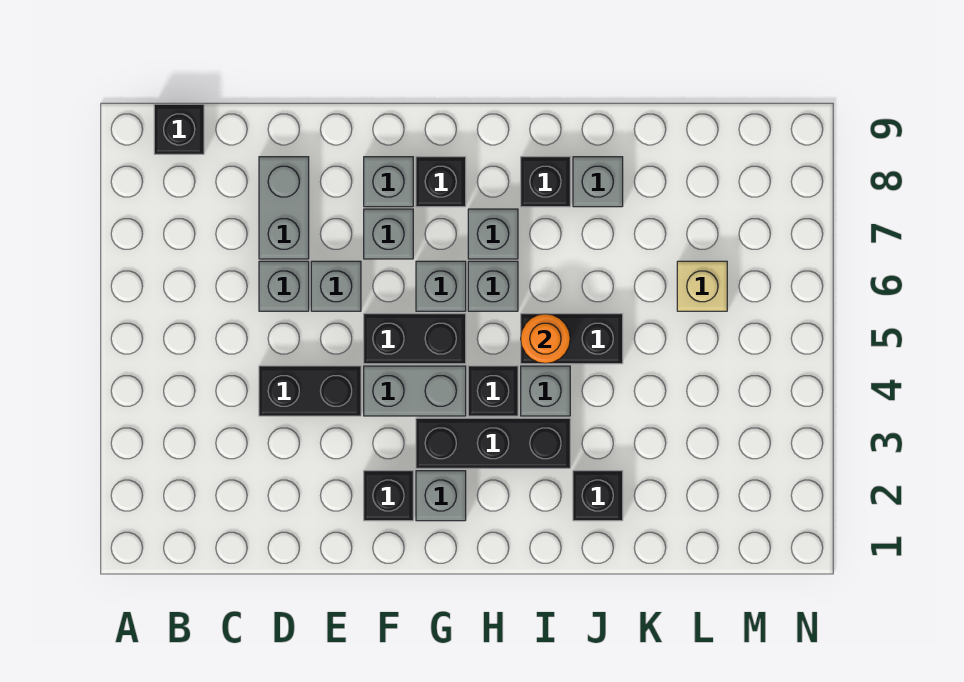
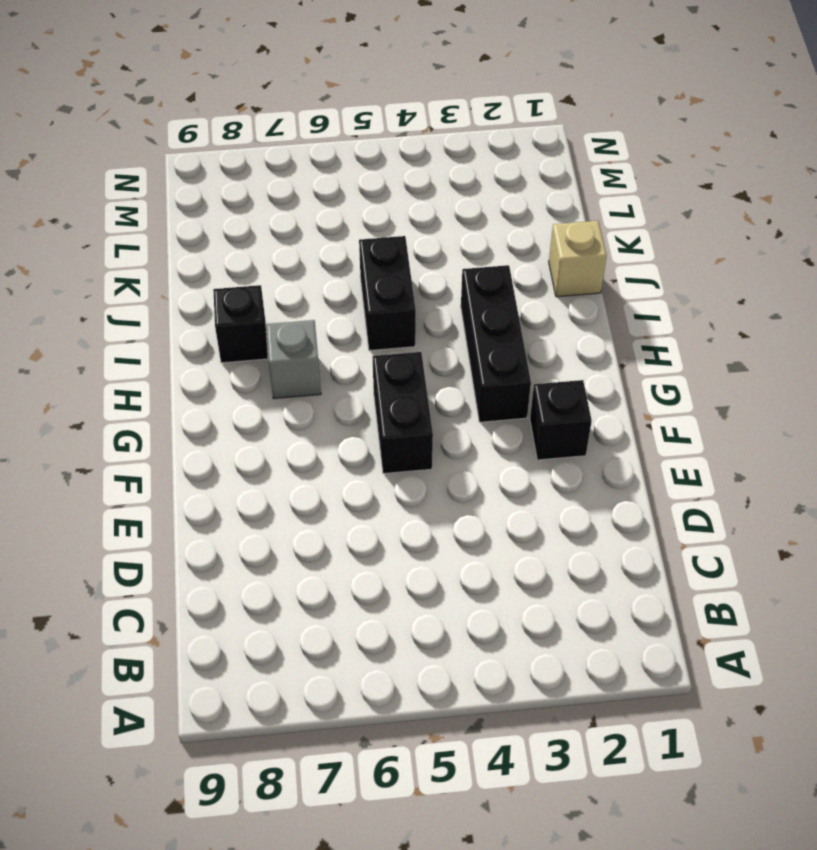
tan 1x1 brick [549,221,607,297] -> tan 1x1 brick moved to [677,261,727,311]
none -> black 1x1 brick [154,104,204,154]
none -> black 1x2 brick [259,366,361,416]
none -> grey 1x1 brick [259,261,309,311]

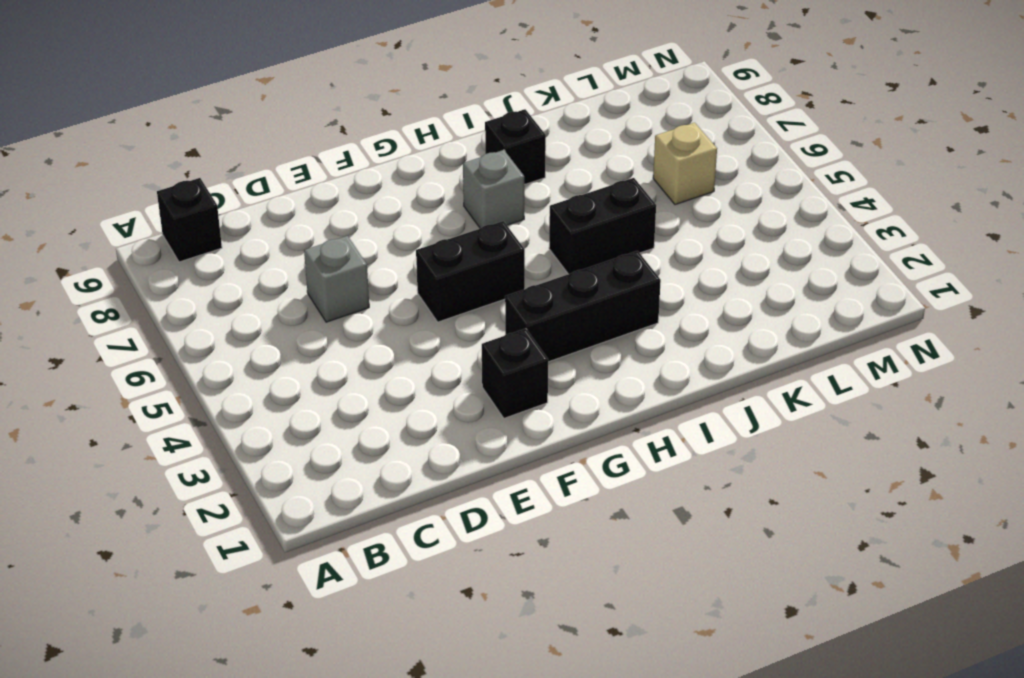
none -> black 1x2 brick [259,366,361,416]
none -> grey 1x2 brick [259,157,309,259]
none -> grey 1x1 brick [311,261,361,311]

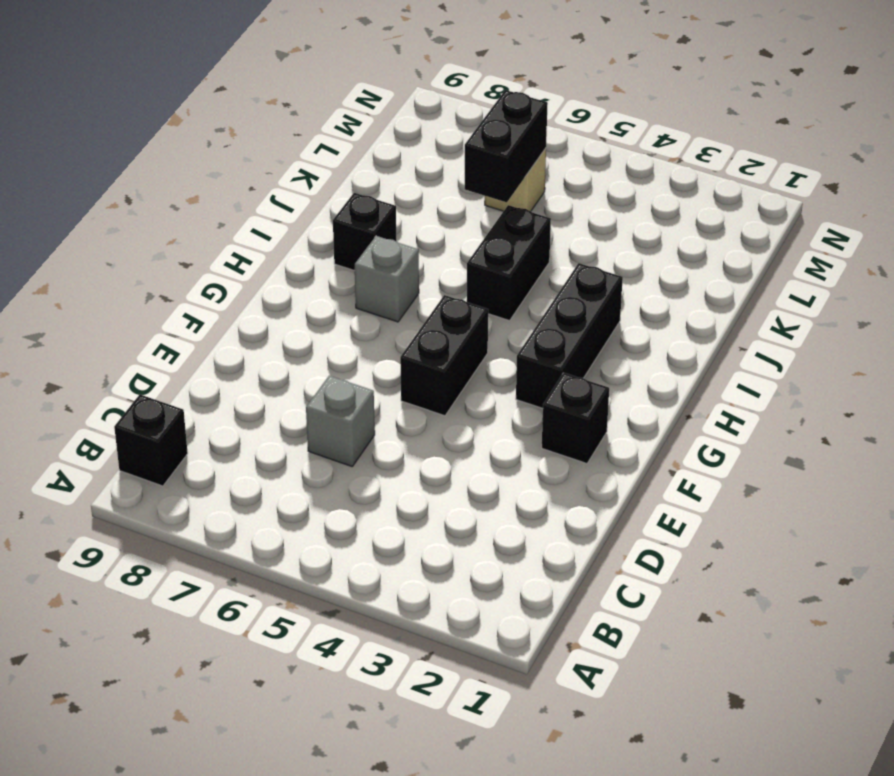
black 1x2 brick [465,90,548,202] -> black 1x2 brick moved to [259,366,361,416]
none -> grey 1x2 brick [259,157,309,259]
none -> grey 1x1 brick [311,261,361,311]
none -> grey 1x2 brick [364,366,466,416]

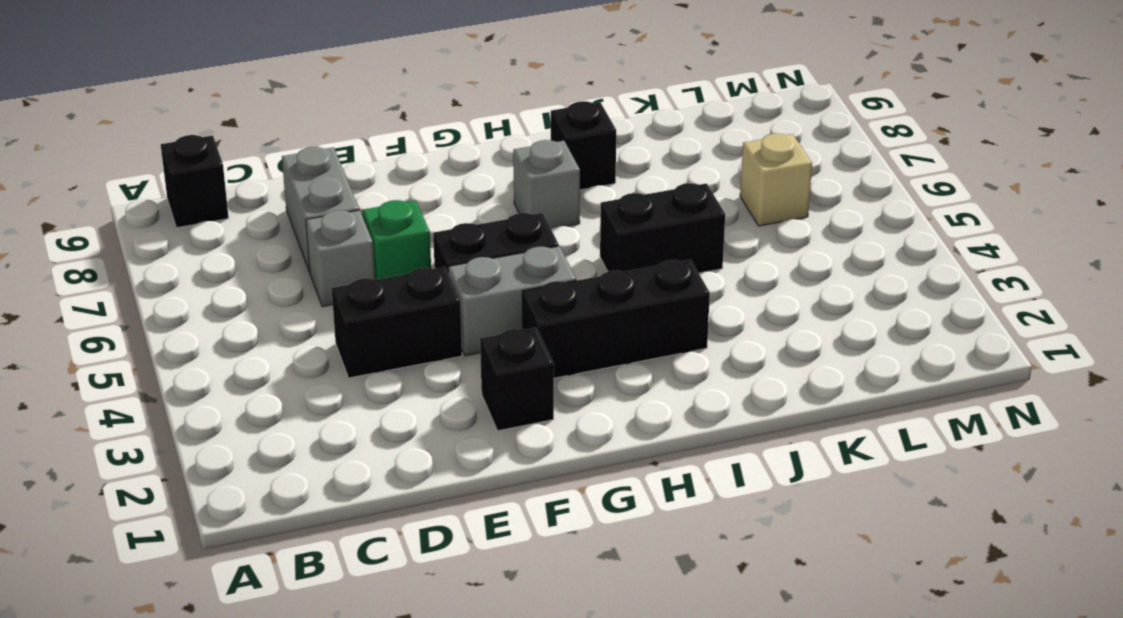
green 1x1 brick [363,200,431,280] -> grey 1x1 brick [311,261,361,311]
none -> grey 1x1 brick [364,209,413,259]
none -> grey 1x1 brick [364,157,413,207]
none -> grey 1x1 brick [416,471,466,521]

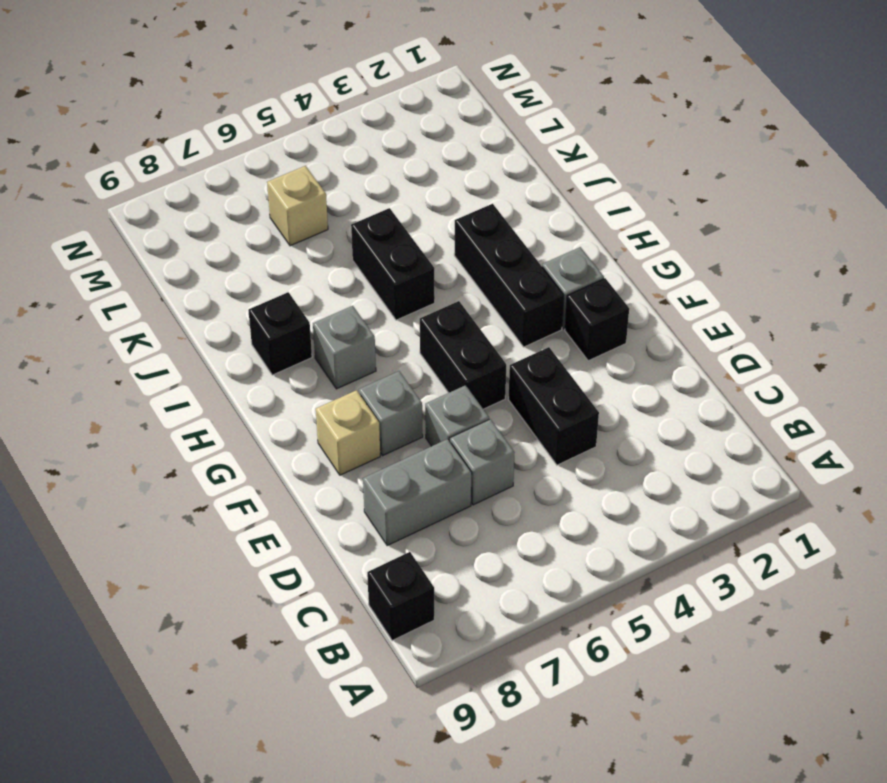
tan 1x1 brick [316,390,380,475] -> grey 1x1 brick [364,157,413,207]
none -> grey 1x2 brick [364,366,466,416]
none -> grey 1x1 brick [416,261,466,311]
none -> black 1x1 brick [416,157,466,207]

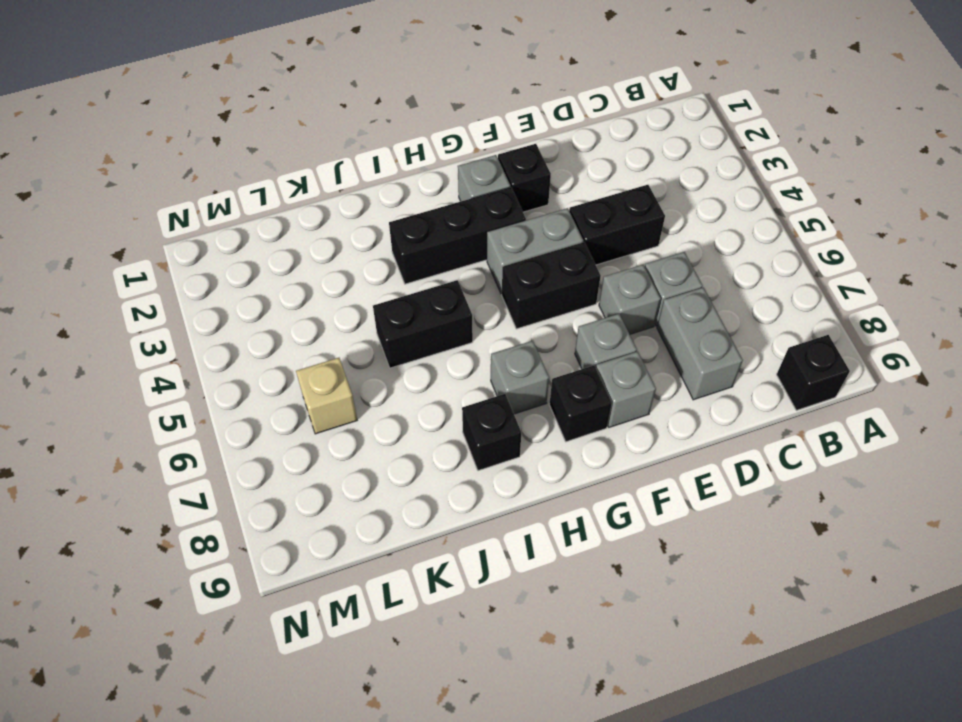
none -> grey 1x1 brick [416,261,466,311]
none -> black 1x1 brick [468,366,518,416]
none -> grey 1x1 brick [468,261,518,311]

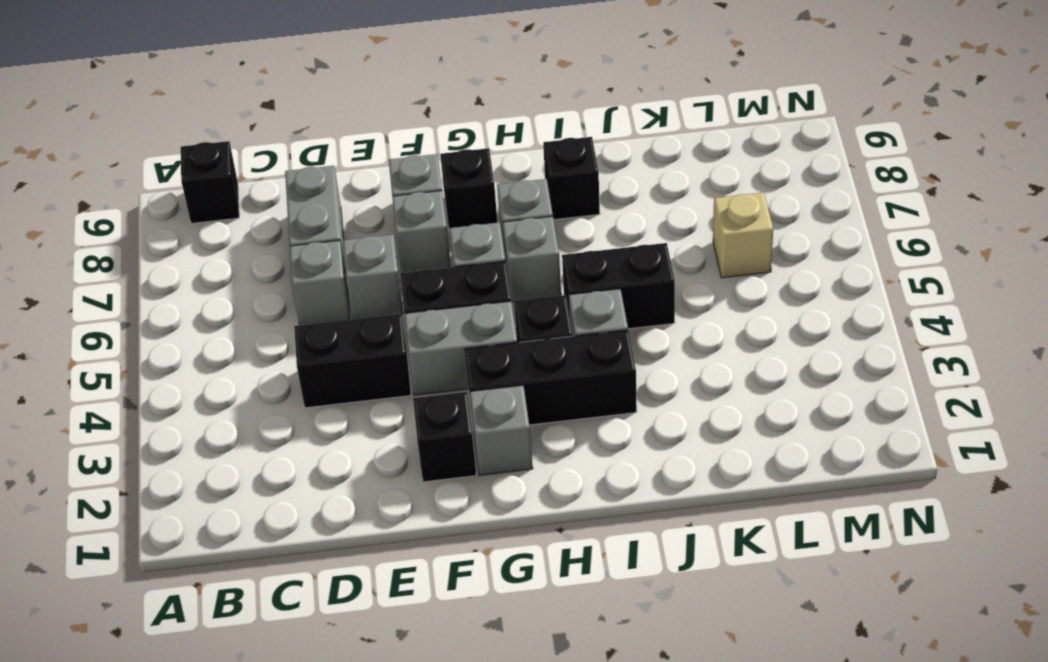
none -> black 1x1 brick [573,471,623,521]
none -> grey 1x1 brick [573,157,623,207]
none -> orange 1x1 round brick [521,314,570,364]

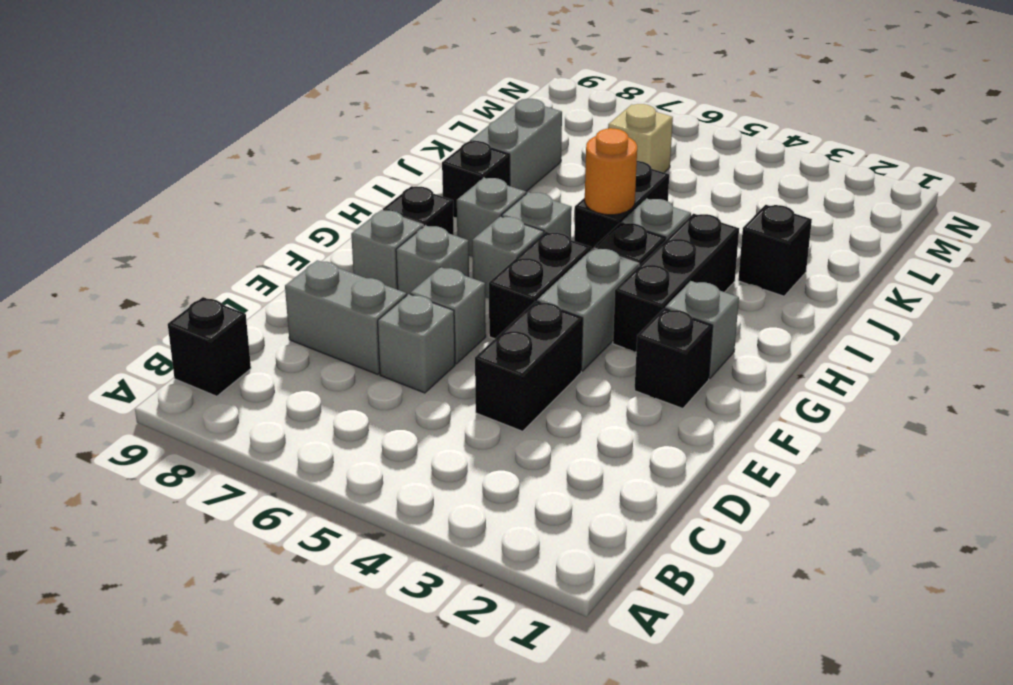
grey 1x2 brick [470,99,562,191] -> grey 1x1 brick [573,157,623,207]

